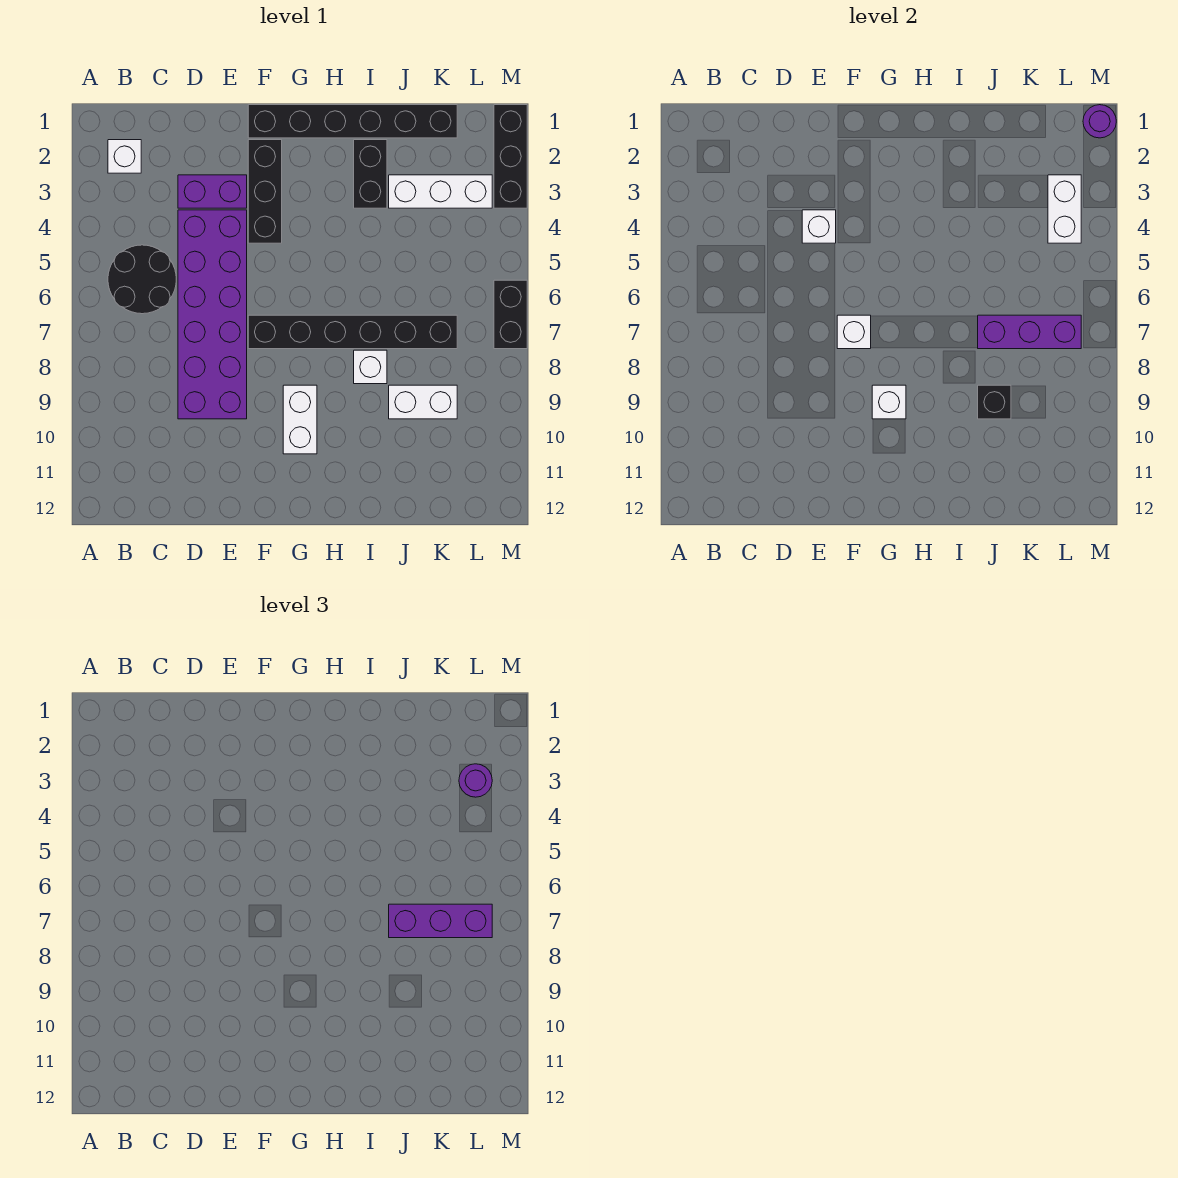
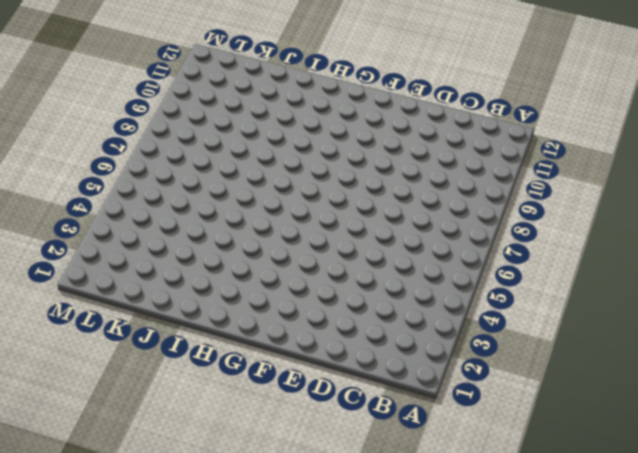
none -> white 1x1 brick [108,140,141,173]
none -> black 2x2 round brick [108,245,176,314]
none -> purple 1x2 brick [178,175,247,208]

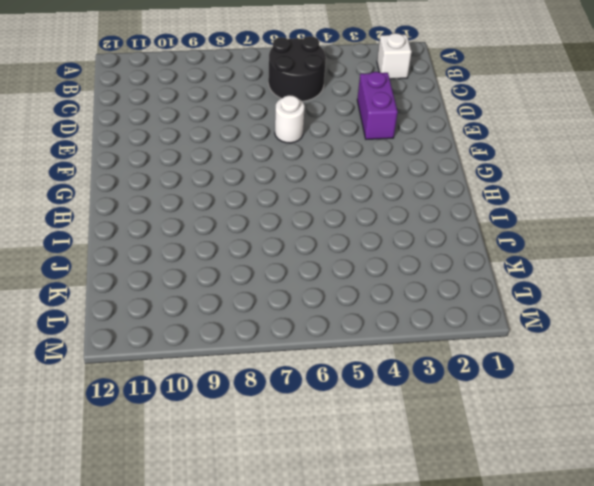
white 1x1 round brick [275,95,305,143] -> purple 2x6 brick [178,210,247,419]
none -> black 1x6 brick [248,105,457,138]
none -> black 1x3 brick [248,140,282,243]
none -> black 1x6 brick [248,315,457,349]

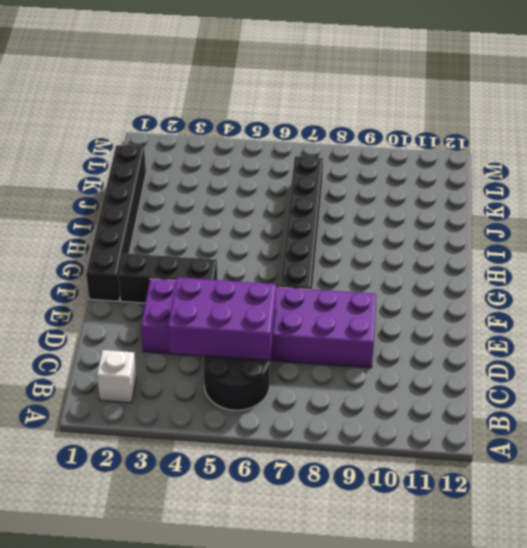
purple 2x3 brick [168,277,276,360] -> none
none -> white 1x2 brick [283,385,317,454]
none -> black 1x2 brick [354,140,387,208]
none -> white 1x1 brick [354,350,387,384]

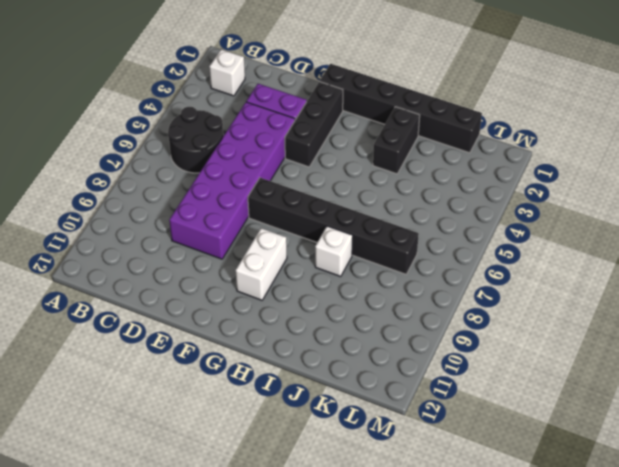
none -> white 1x3 brick [389,175,492,208]
none -> white 1x2 brick [389,385,457,419]
none -> black 1x3 brick [494,105,527,208]

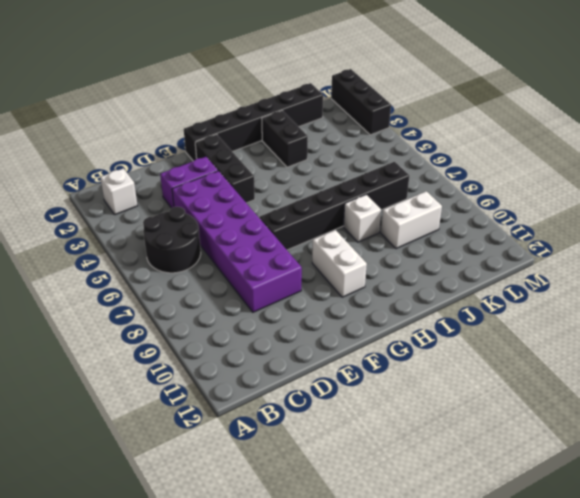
none -> white 1x3 brick [389,175,492,208]
none -> black 1x2 brick [494,280,527,349]
none -> white 1x1 brick [802,210,836,243]

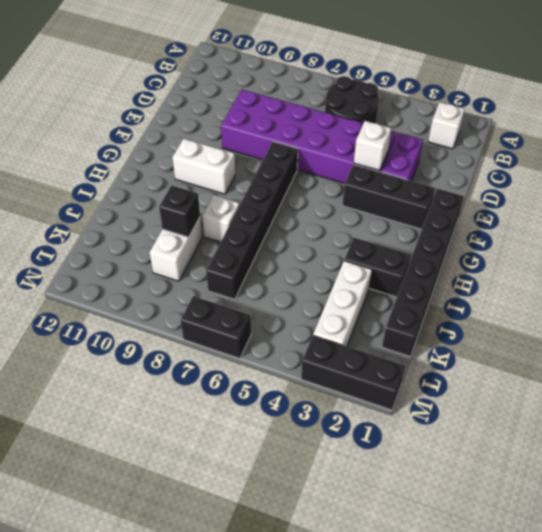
none -> white 1x1 brick [837,315,871,349]
none -> white 1x1 brick [872,385,906,419]
none -> purple 1x3 brick [978,315,1081,349]

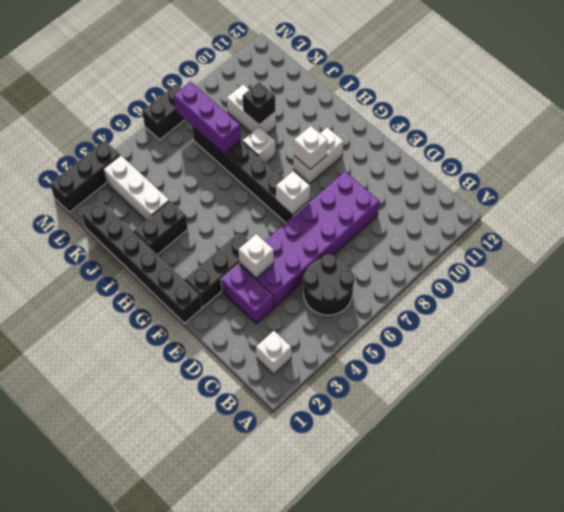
none -> white 1x2 brick [1048,175,1081,243]
none -> purple 1x1 round brick [1083,105,1116,138]
none -> purple 1x3 brick [389,904,492,938]

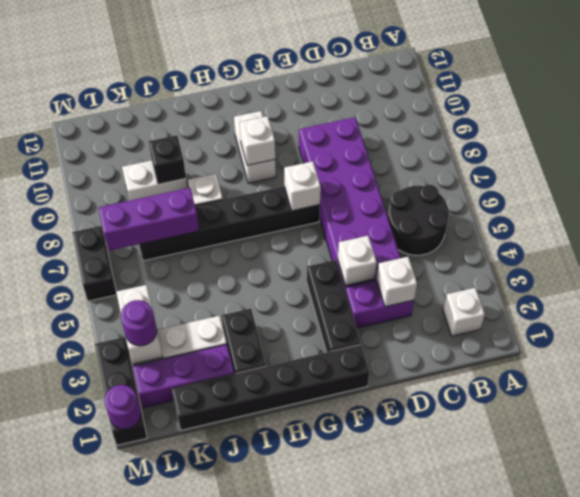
white 1x1 brick [377,257,417,307] -> none
purple 1x3 brick [133,344,234,408] -> purple 1x3 brick moved to [389,904,492,938]

